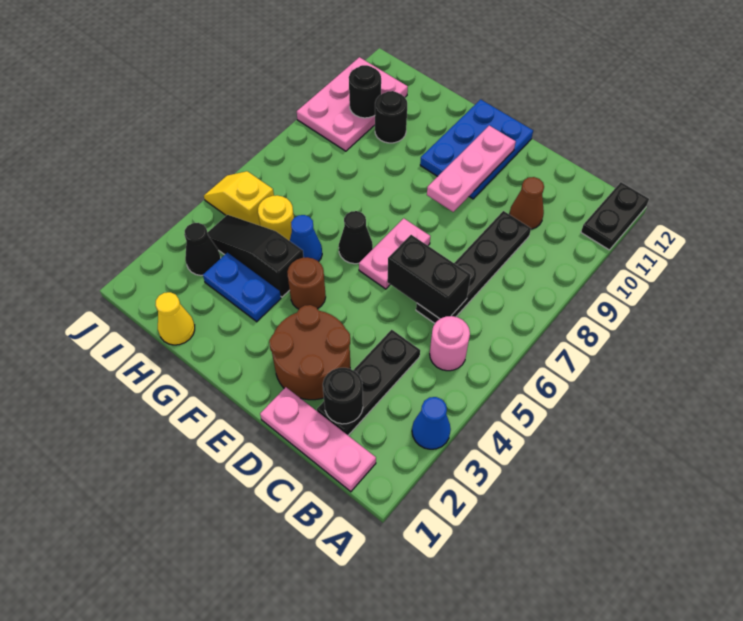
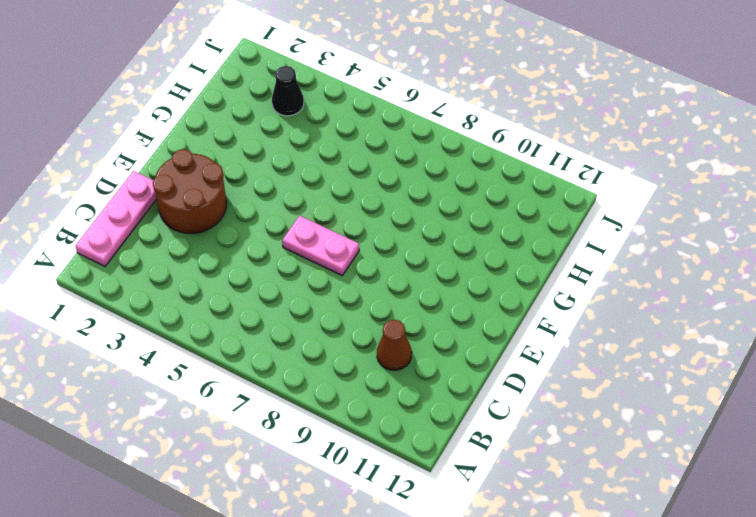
none -> blue 1x1 cone [412,397,451,449]
none -> black 1x2 plate [581,182,649,250]
none -> pink 1x1 round brick [430,316,470,371]

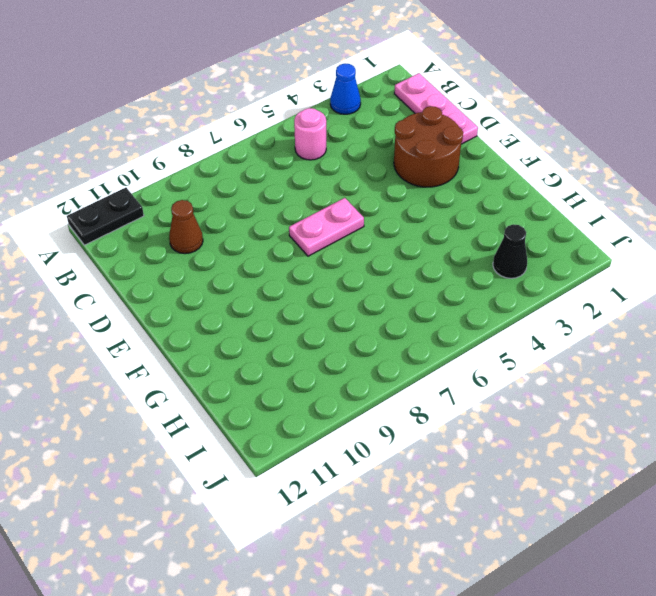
none -> black 1x3 plate [317,330,420,435]
none -> black 1x4 plate [416,211,531,323]
none -> blue 2x3 plate [420,99,533,199]

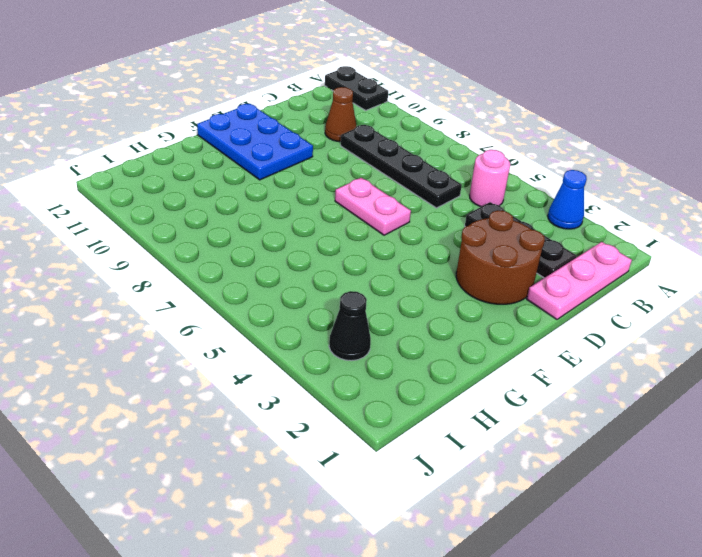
none -> brown 1x1 round brick [287,257,326,309]
none -> black 1x1 cone [339,211,373,264]
none -> blue 1x2 plate [203,253,281,322]

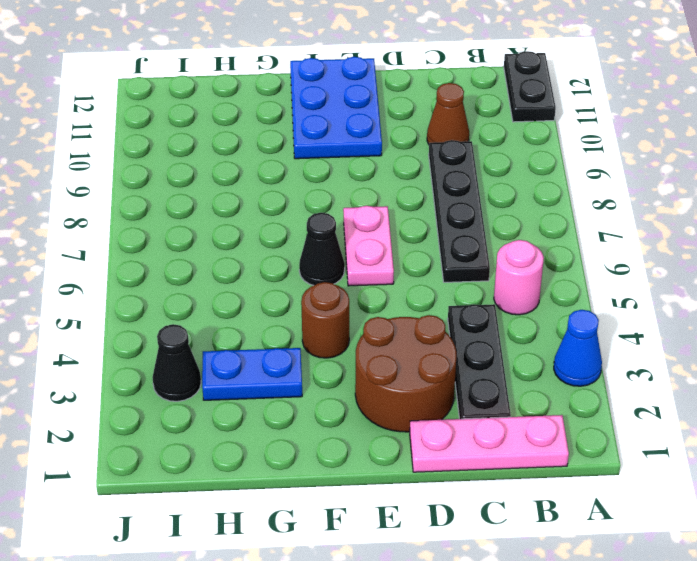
none -> black 1x3 slope [207,215,304,297]
none -> blue 1x1 cone [290,215,322,262]
none -> yellow 1x1 cone [155,292,195,345]

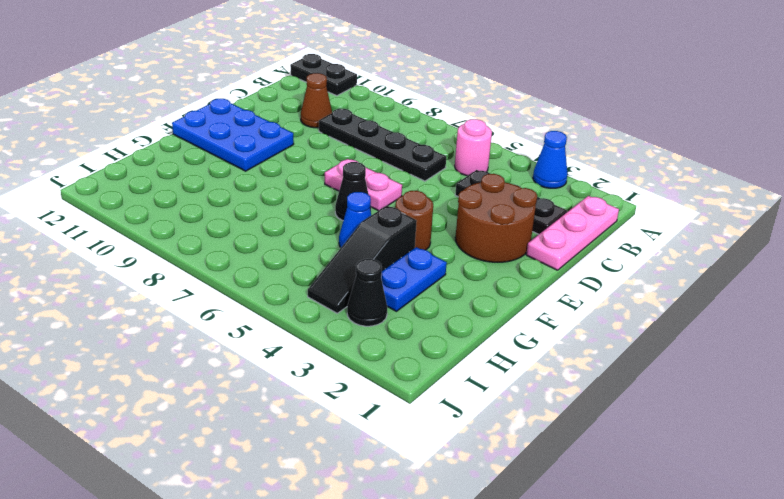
none -> yellow 1x1 cone [155,292,195,345]
none -> yellow 1x1 round brick [258,195,294,241]
none -> black 1x1 round brick [375,91,407,143]

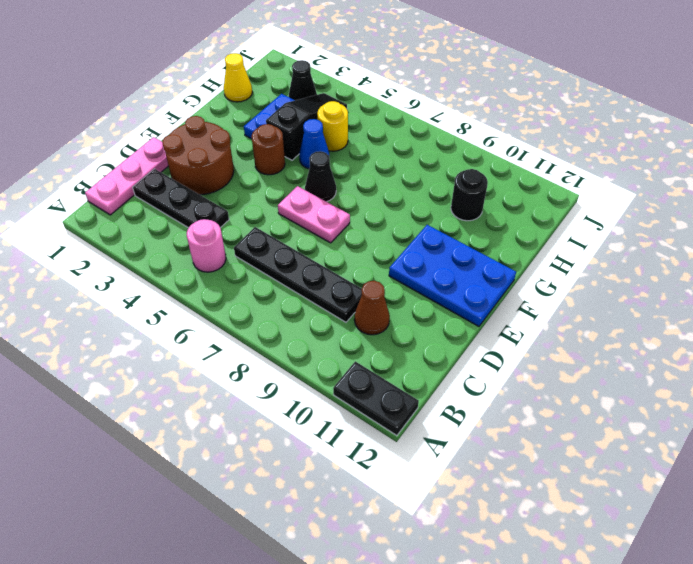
none -> blue 1x1 cone [412,397,451,449]
none -> yellow 1x2 slope [204,171,274,226]
none -> pink 2x3 plate [297,57,408,151]

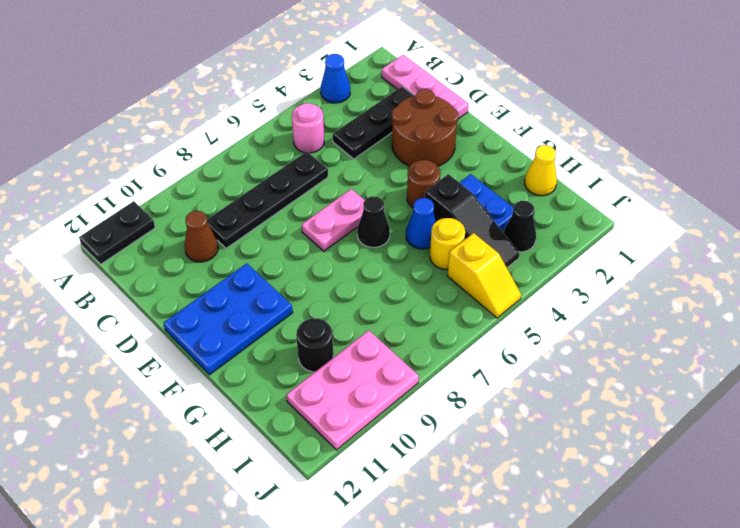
none -> black 1x1 round brick [323,368,363,424]
none -> black 1x2 brick [387,235,471,319]
none -> pink 1x3 plate [427,126,516,212]

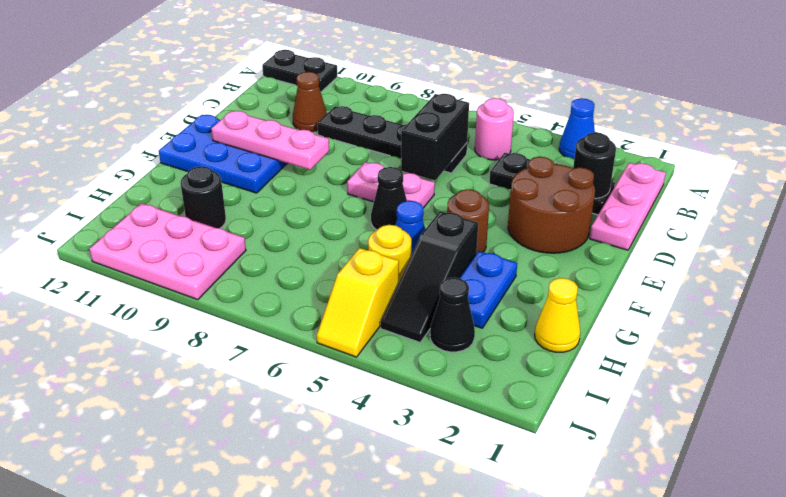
none -> black 1x1 round brick [349,65,381,118]

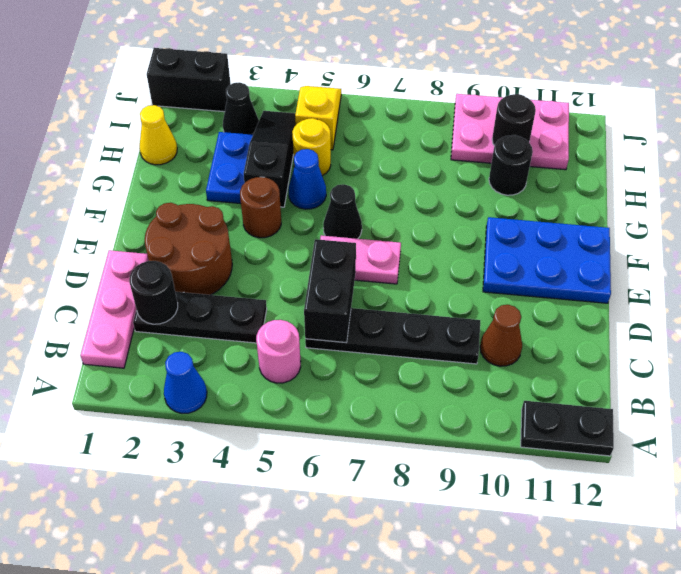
black 1x2 brick [147,48,231,112] -> none
none -> pink 1x3 plate [427,126,516,212]

